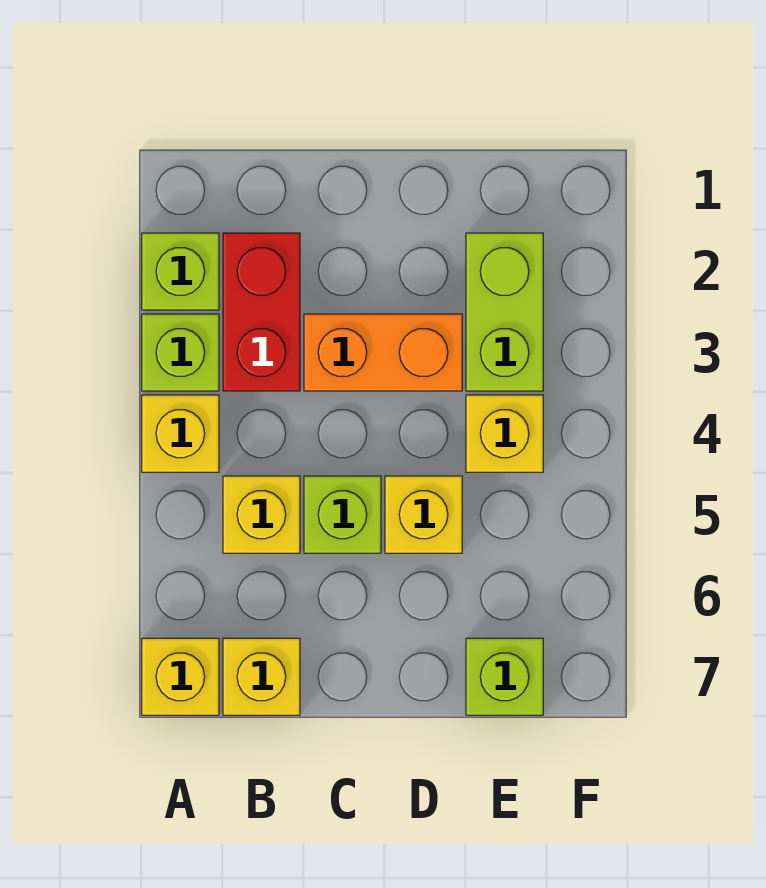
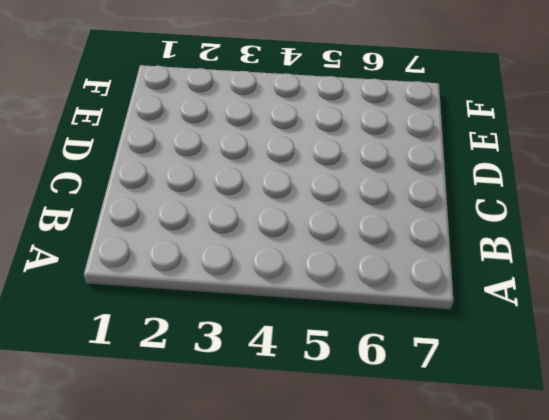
none -> lime 1x1 brick [142,233,219,310]
none -> lime 1x1 brick [142,314,219,391]
none -> yellow 1x1 brick [142,395,219,472]

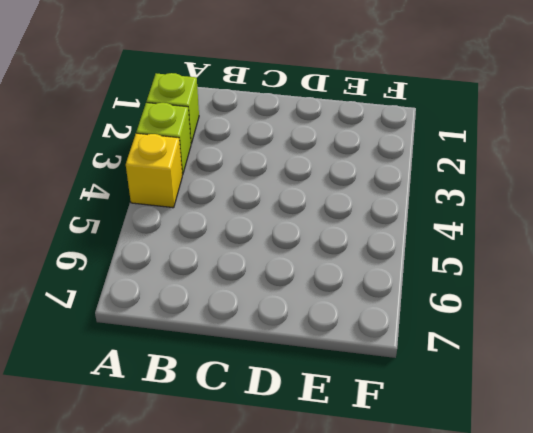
none -> yellow 1x1 brick [142,638,219,715]
none -> red 1x2 brick [223,233,300,391]
none -> yellow 1x1 brick [223,476,300,553]

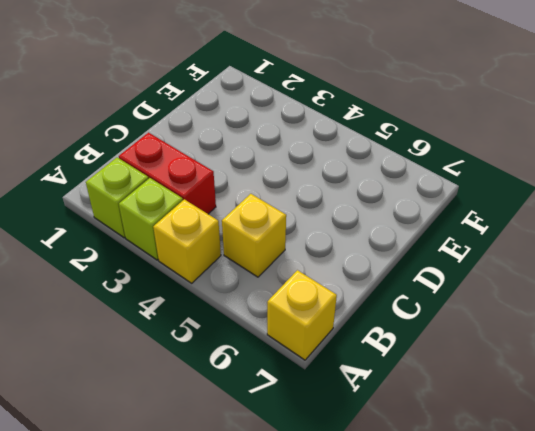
none -> yellow 1x1 brick [223,638,300,715]
none -> orange 1x2 brick [304,314,462,391]
none -> lime 1x1 brick [304,476,381,553]

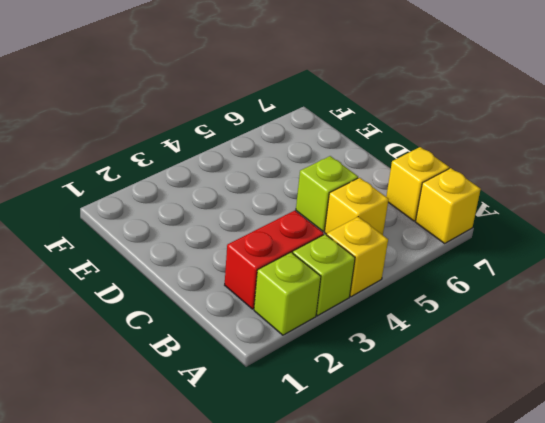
none -> orange 1x2 brick [304,314,462,391]
none -> yellow 1x1 brick [385,476,462,553]
none -> lime 1x2 brick [466,233,543,391]

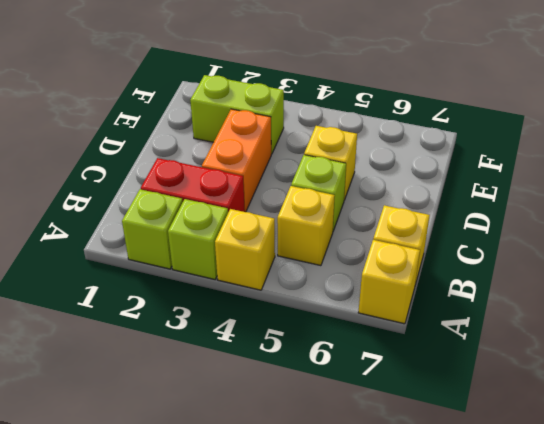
none -> yellow 1x1 brick [466,395,543,472]
none -> lime 1x1 brick [466,638,543,715]

